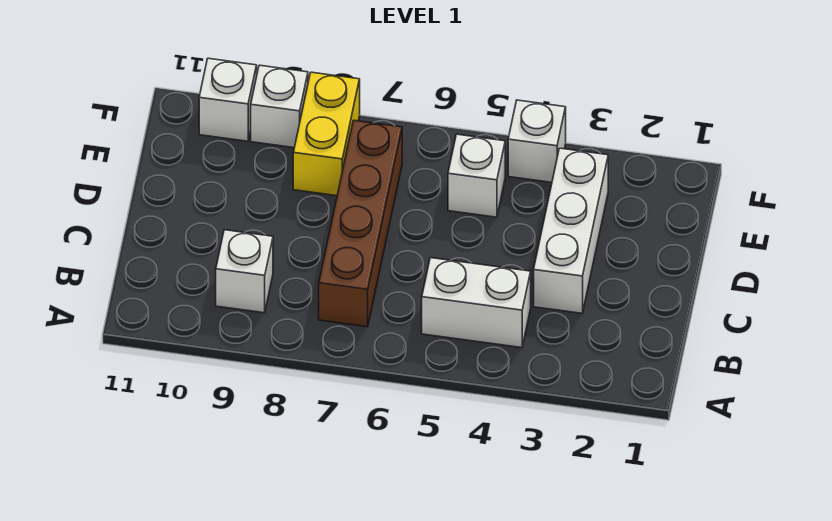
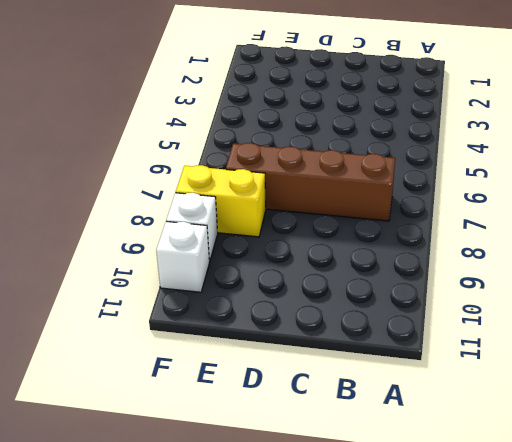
none -> white 1x2 brick [422,258,531,348]
none -> white 1x1 brick [216,230,273,313]

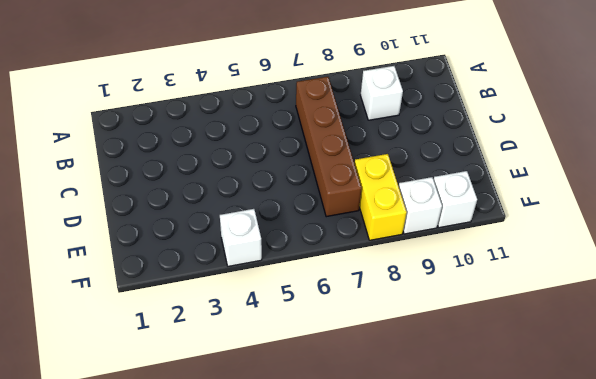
none -> white 1x2 brick [422,258,531,348]
none -> white 1x3 brick [534,148,608,313]

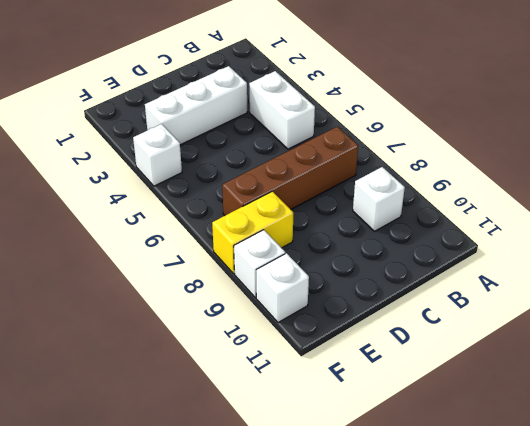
none -> white 1x1 brick [448,134,505,217]

